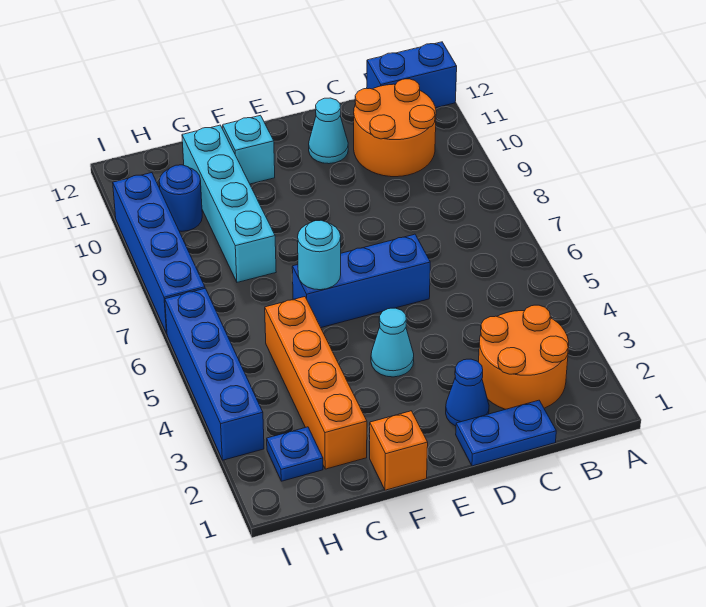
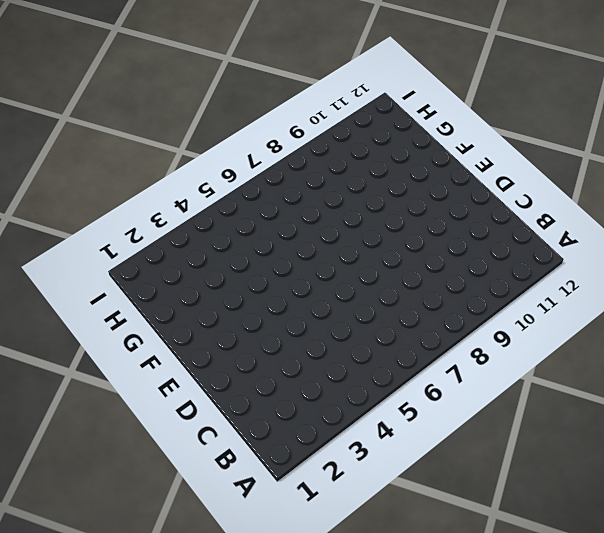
none -> blue 1x2 brick [367,42,457,108]
none -> orange 2x2 round brick [479,305,569,409]
none -> orange 2x2 round brick [354,79,436,177]

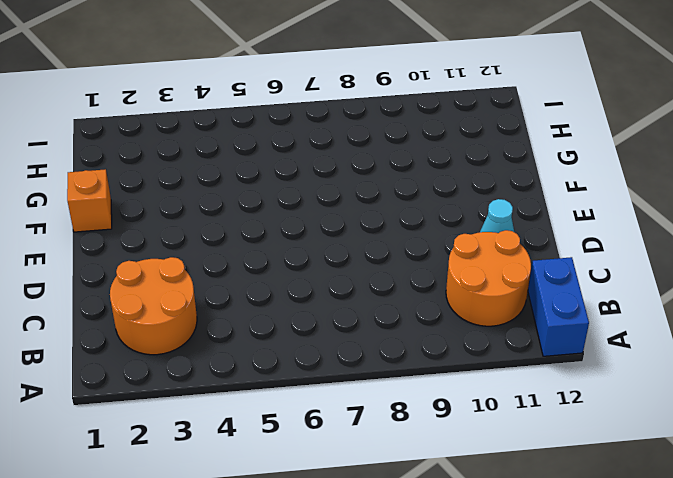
none -> blue 1x2 plate [456,400,556,466]
none -> blue 1x1 cone [446,359,489,426]
none -> blue 1x3 brick [292,234,430,327]

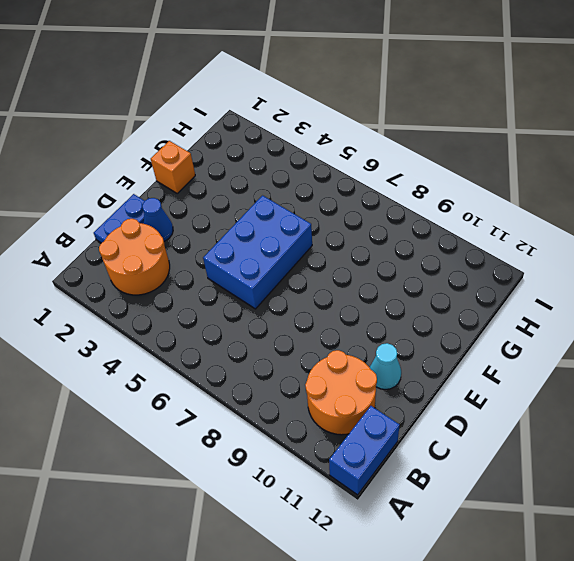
blue 2x3 brick [203,196,312,309] -> blue 1x3 brick [292,234,430,327]
none -> cyan 1x1 cone [371,308,414,377]
none -> cyan 1x1 brick [223,115,275,184]
none -> orange 1x4 brick [265,297,367,469]

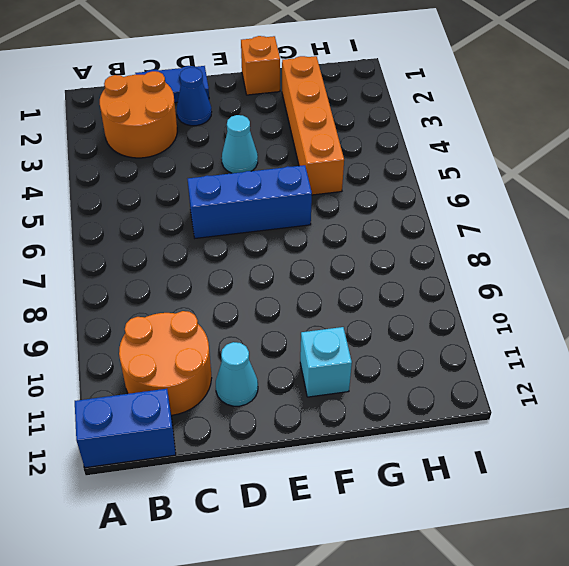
none -> cyan 1x4 brick [182,125,276,282]
none -> blue 1x1 plate [267,427,323,481]
none -> blue 1x1 round brick [159,165,202,231]

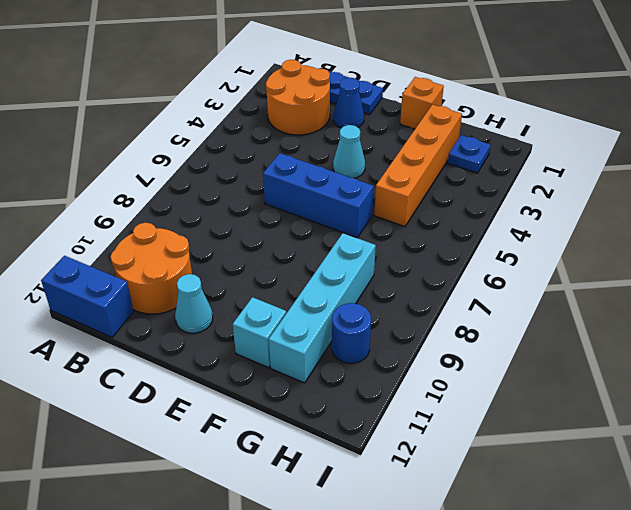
none -> blue 1x4 brick [165,288,264,460]
none -> blue 1x4 brick [113,173,205,334]
none -> cyan 1x1 round brick [298,220,341,290]

